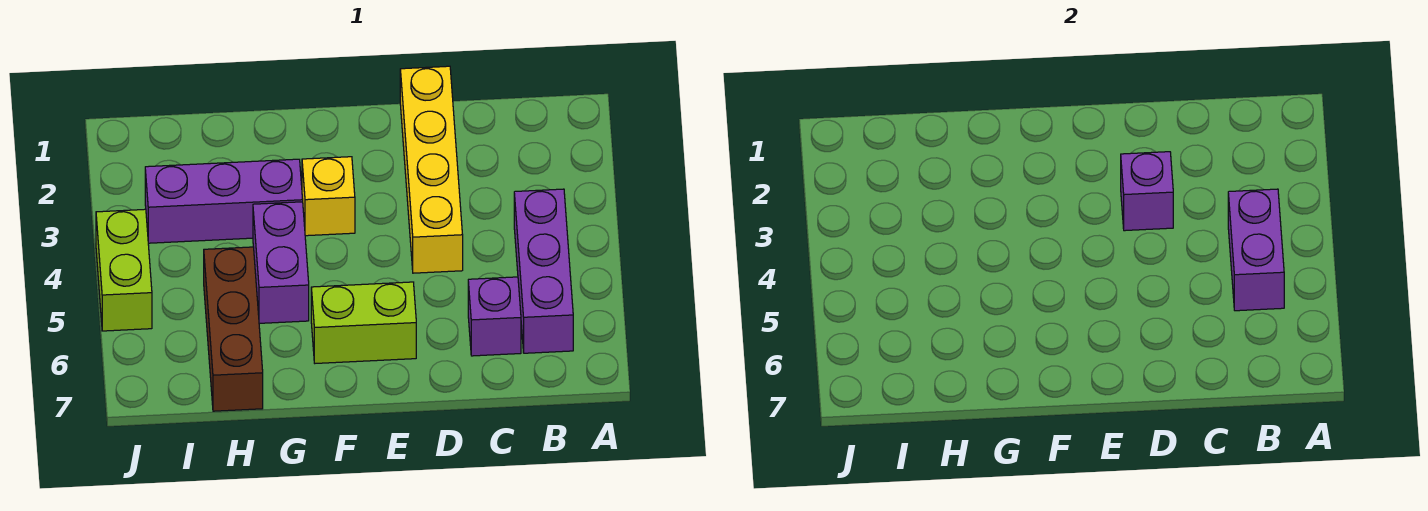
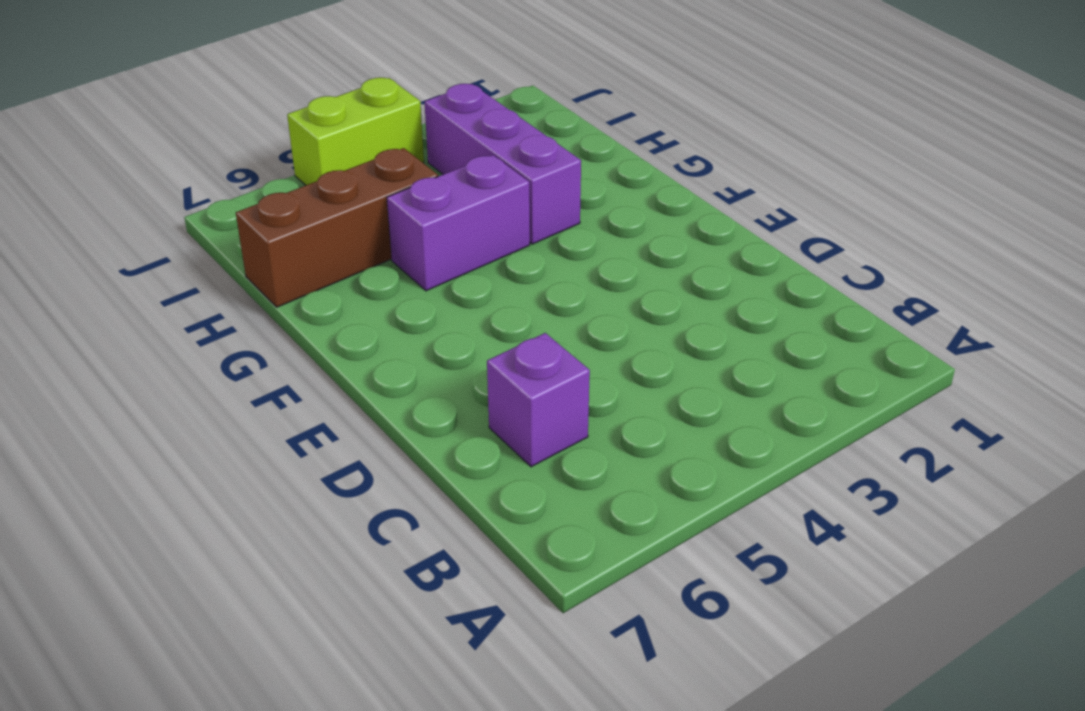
none -> purple 1x3 brick [514,189,573,353]
none -> yellow 1x4 brick [400,66,463,273]

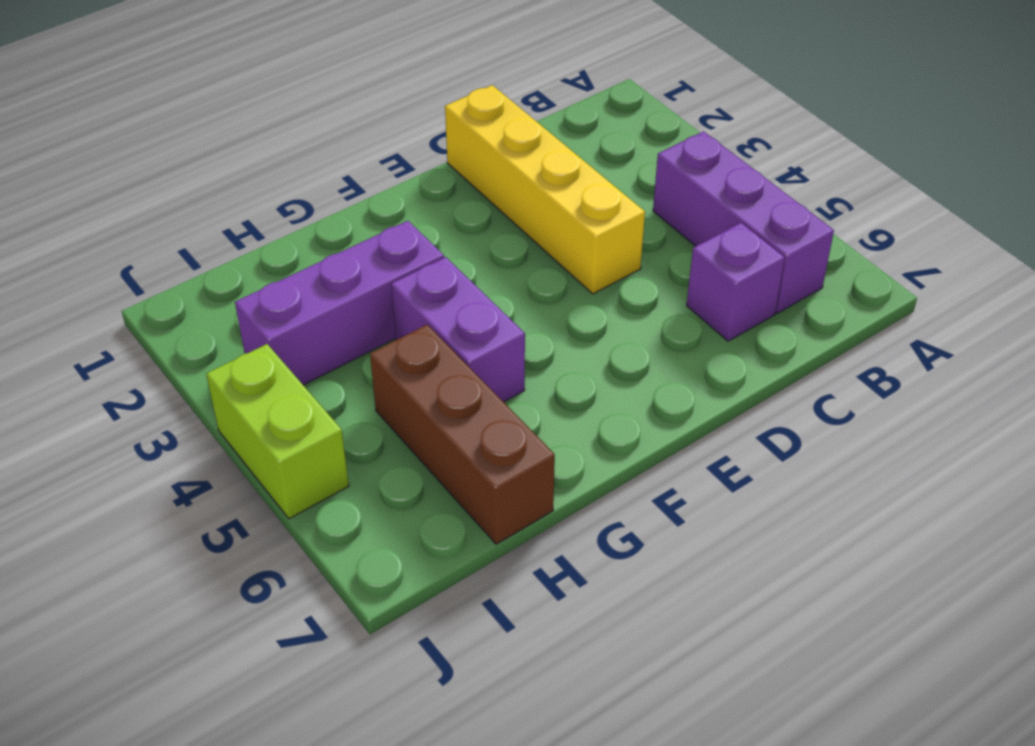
none -> lime 1x2 brick [311,282,416,363]
none -> yellow 1x1 brick [302,157,355,236]

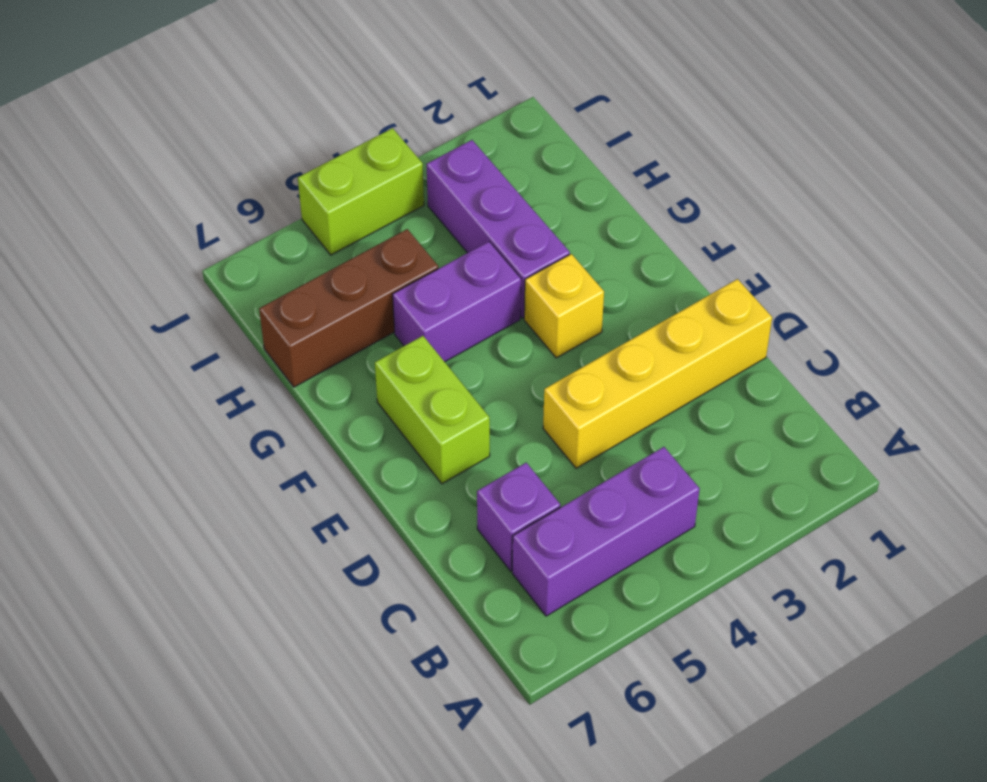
none -> purple 1x2 brick [1228,189,1284,311]
none -> purple 1x1 brick [1121,152,1173,231]

